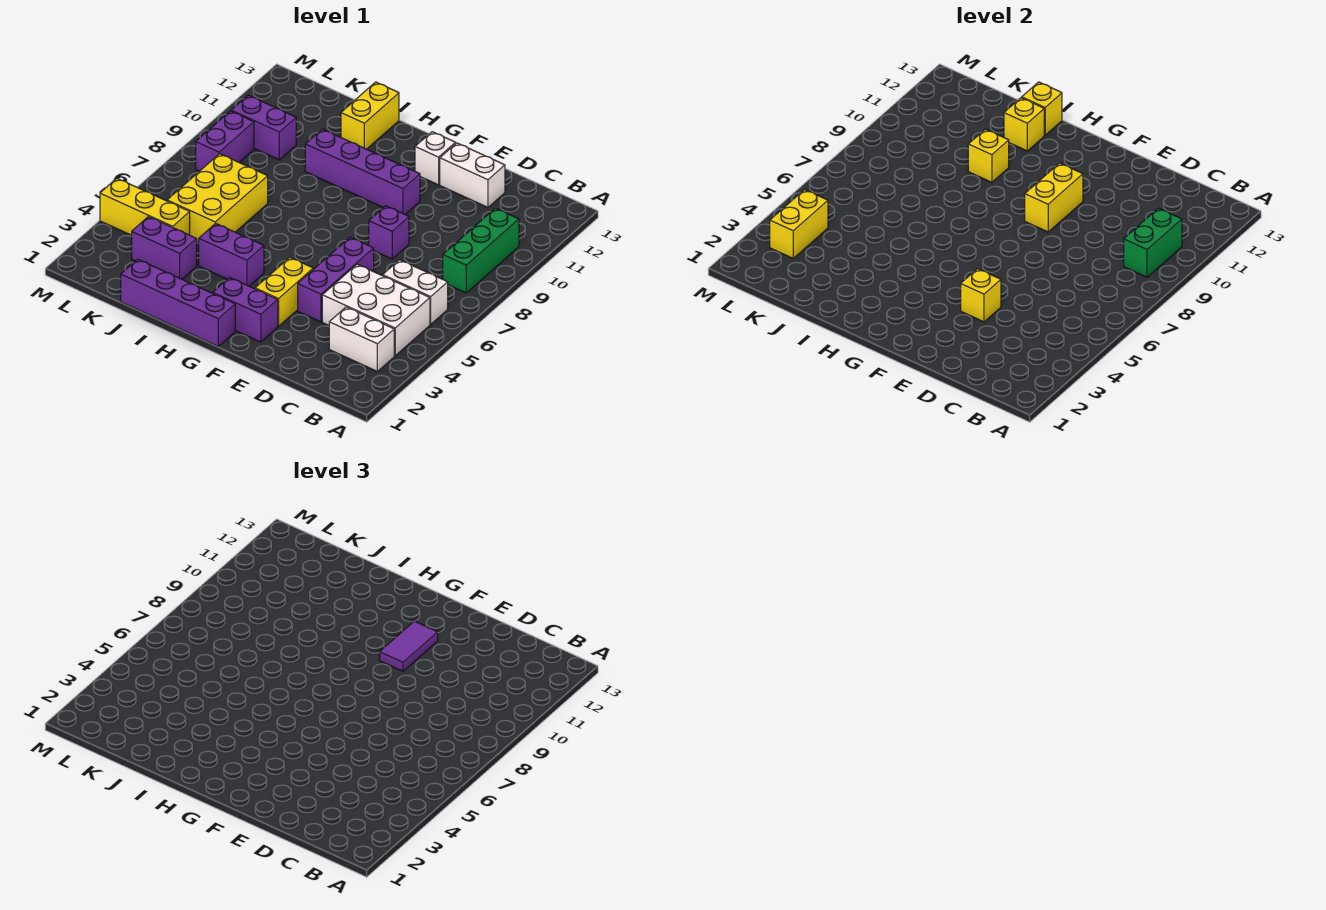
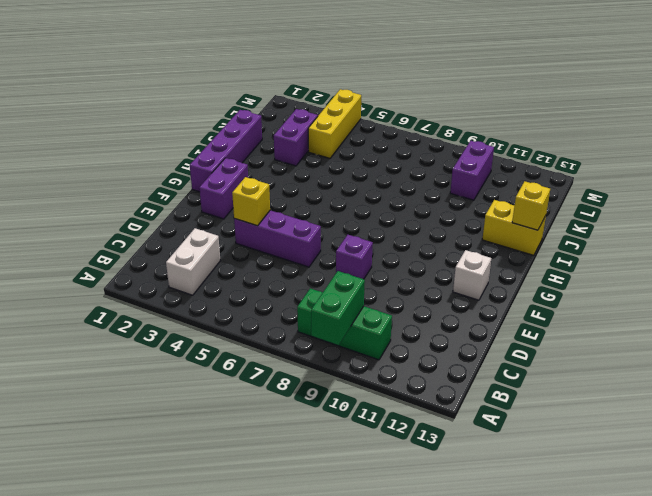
green 1x2 brick [311,271,365,345] -> green 1x2 brick turned to [1124,208,1182,277]
none -> white 2x3 brick [322,264,430,356]
none -> white 1x2 brick [383,260,448,324]
none -> white 1x2 brick [440,143,505,208]

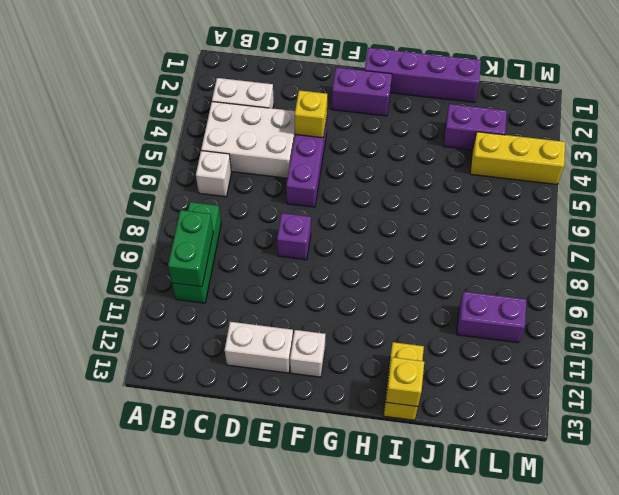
white 1x1 brick [196,151,231,197] -> white 1x2 brick [383,260,448,324]
none -> yellow 1x2 brick [255,257,313,326]
none -> purple 1x4 brick [305,129,420,214]
none -> purple 1x2 brick [199,223,264,286]

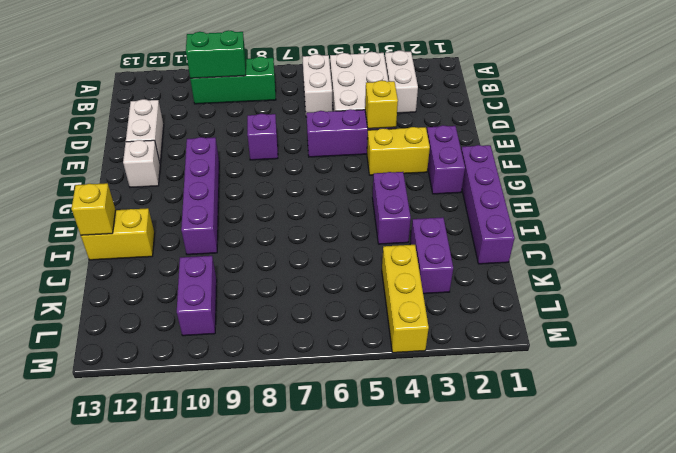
none -> yellow 2x3 brick [167,154,268,242]
none -> purple 1x2 brick [196,111,254,171]
none -> yellow 1x2 brick [1025,163,1083,232]

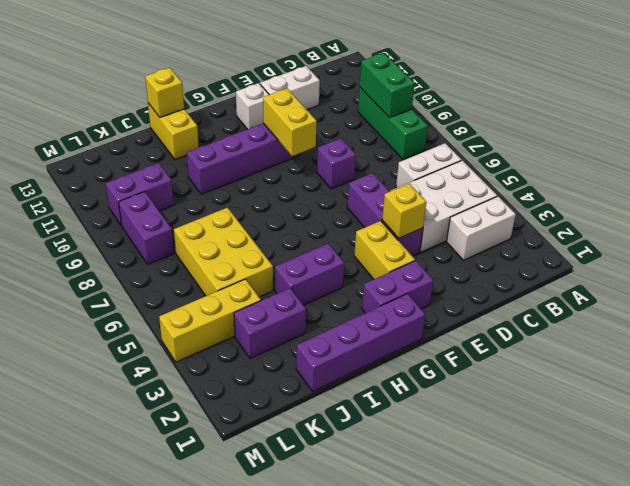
none -> yellow 1x1 brick [968,129,1009,183]
none -> yellow 1x1 brick [1004,98,1044,151]
none -> yellow 1x2 brick [770,190,828,258]

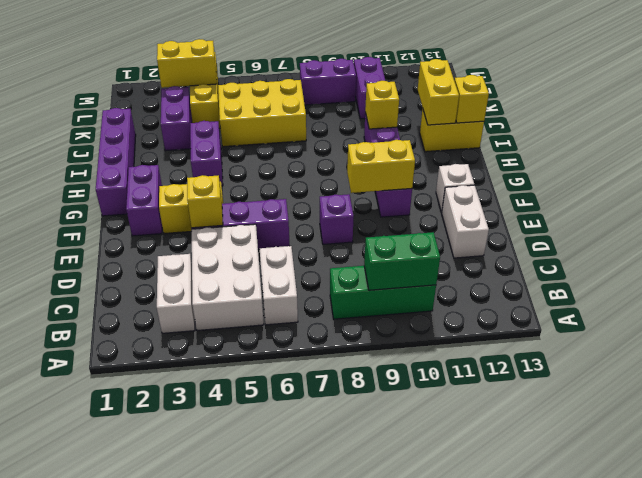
yellow 1x2 brick [418,59,459,125] -> yellow 1x1 brick [1004,98,1044,151]
none -> purple 1x2 tile [380,621,438,671]

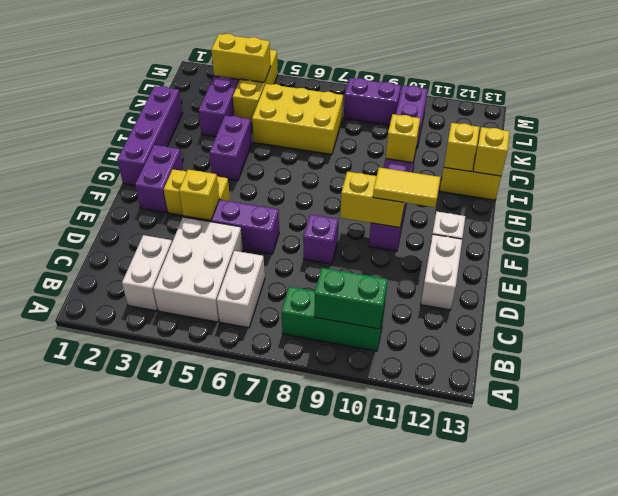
yellow 1x2 tile [373,167,440,207] -> purple 1x2 tile [380,621,438,671]

